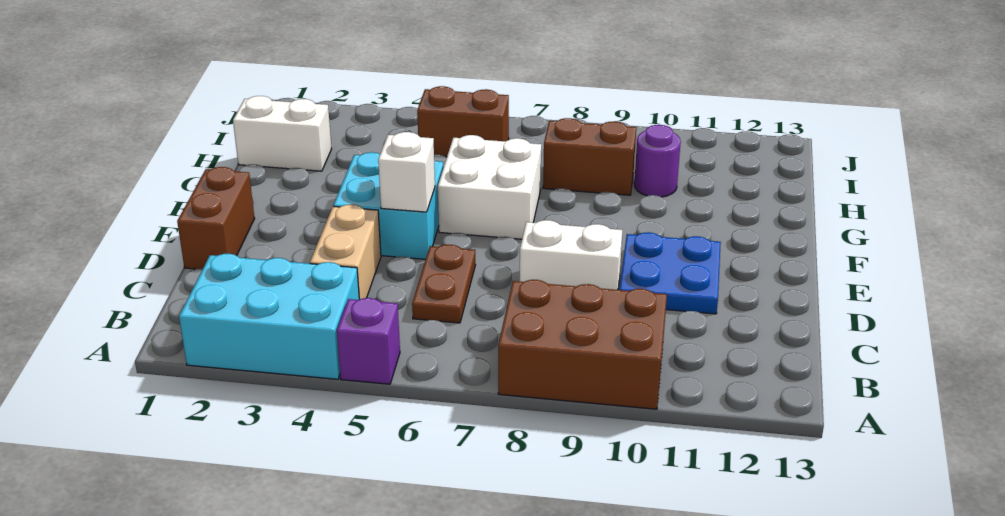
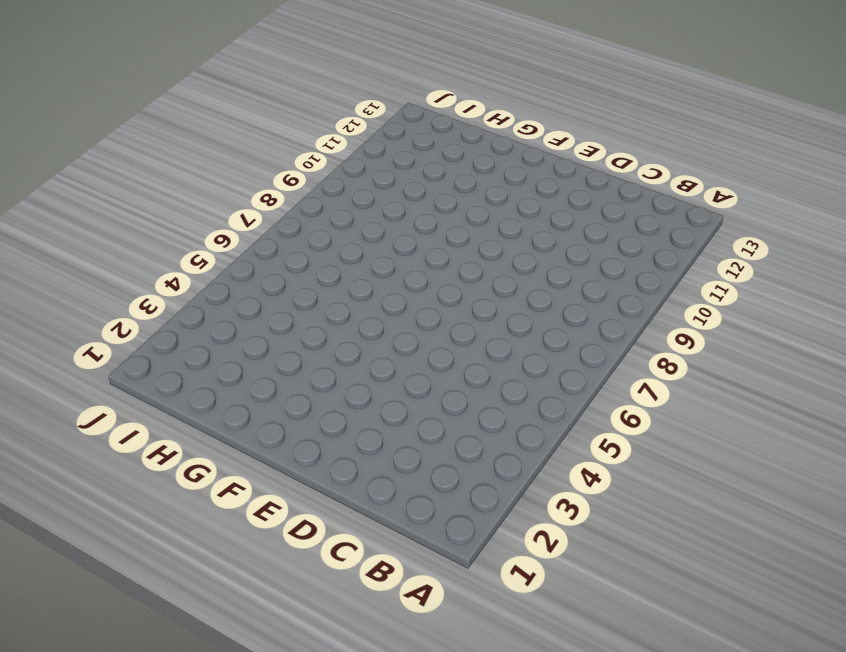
none -> cyan 2x3 brick [179,254,359,379]
none -> purple 1x1 brick [337,298,400,384]
none -> brown 2x3 brick [498,280,667,409]

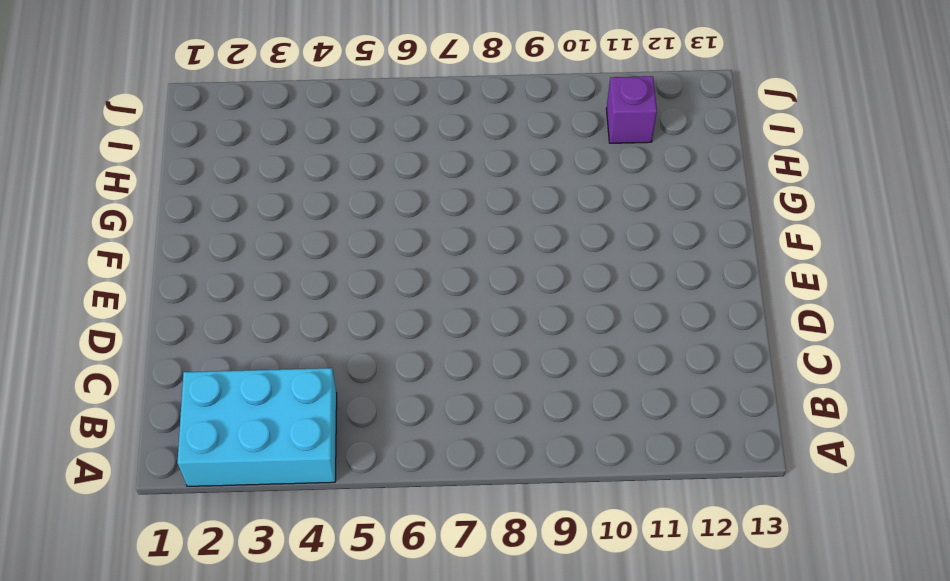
purple 1x1 brick [607,76,657,143] -> purple 1x1 brick moved to [337,298,400,384]
none -> brown 2x3 brick [498,280,667,409]
none -> tan 1x2 brick [310,204,381,299]
none -> brown 1x2 plate [412,245,475,323]

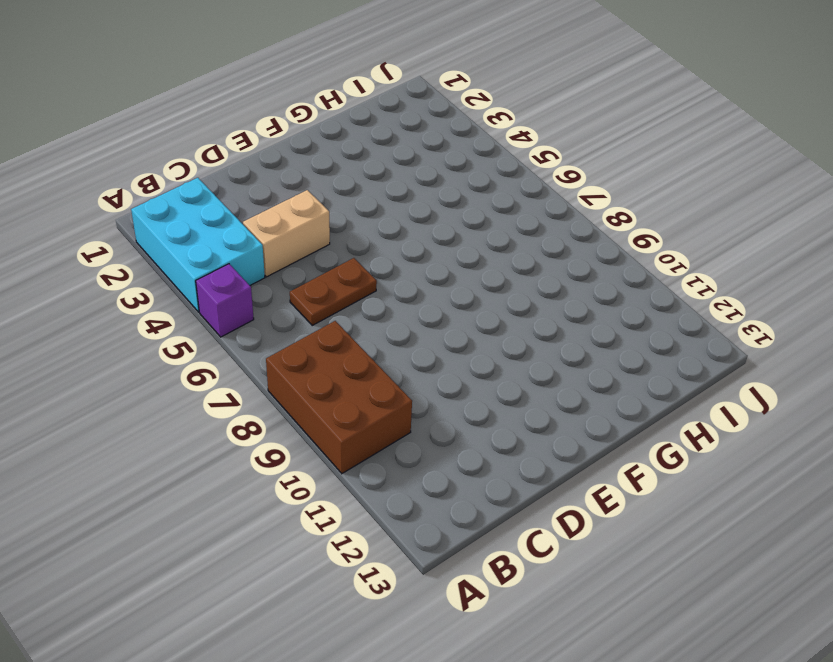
none -> brown 1x2 brick [177,167,255,269]
none -> white 1x2 brick [520,220,622,290]
none -> blue 2x2 plate [619,232,721,314]

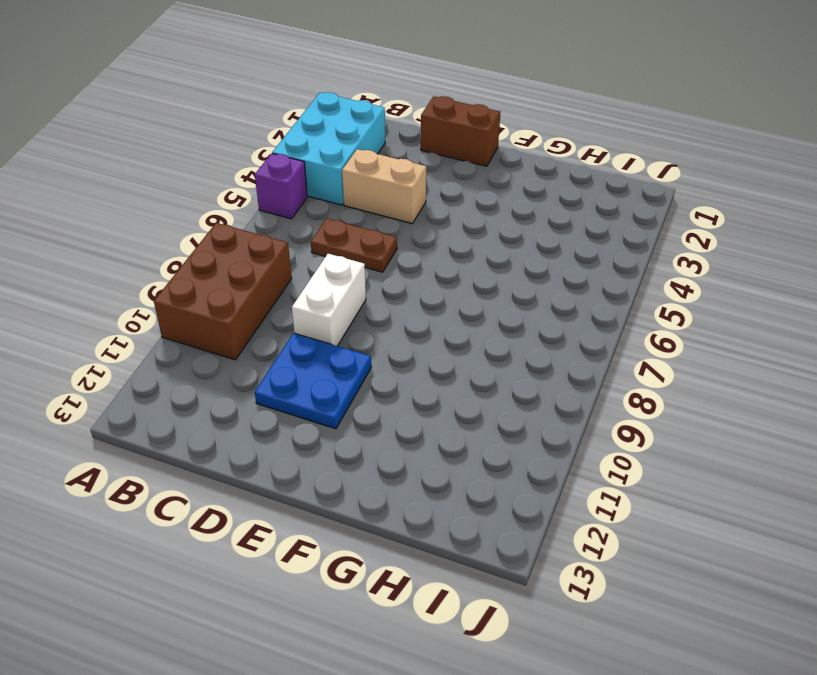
none -> cyan 2x2 brick [333,152,443,259]
none -> white 2x2 brick [438,135,541,239]
none -> white 1x2 brick [233,96,332,171]

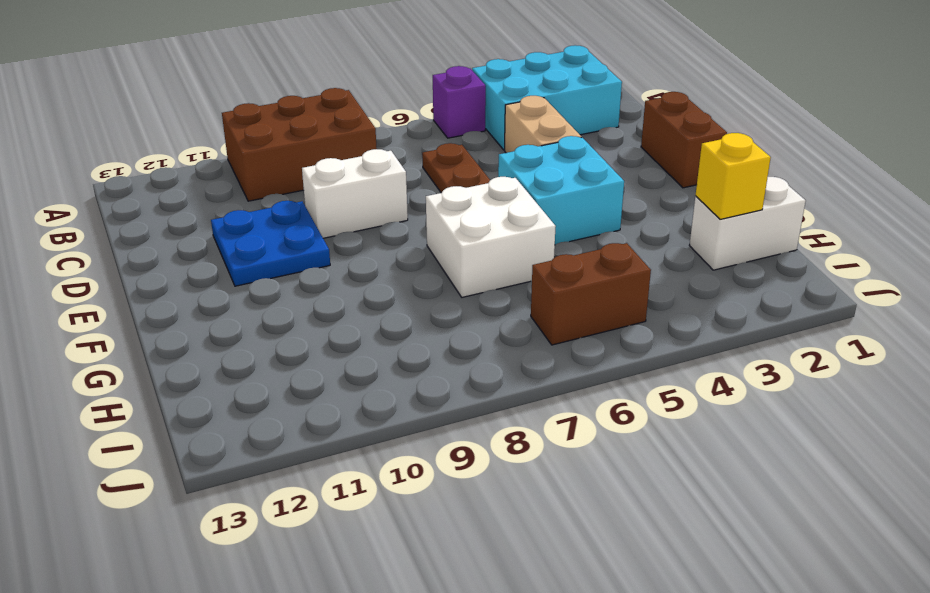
yellow 1x1 brick [696,133,771,219] -> none
none -> brown 1x2 brick [543,118,636,195]
none -> purple 1x1 round brick [634,125,681,197]
none -> white 1x1 brick [378,132,435,212]

